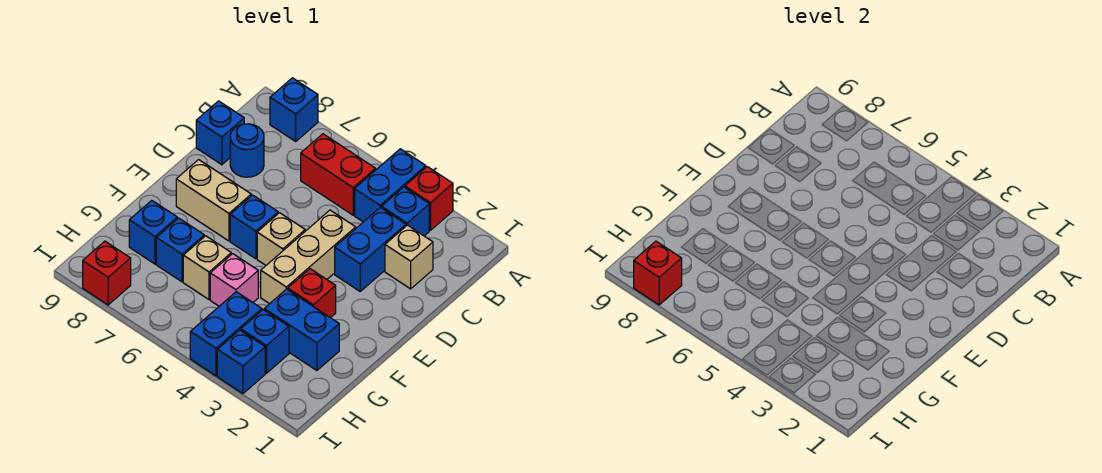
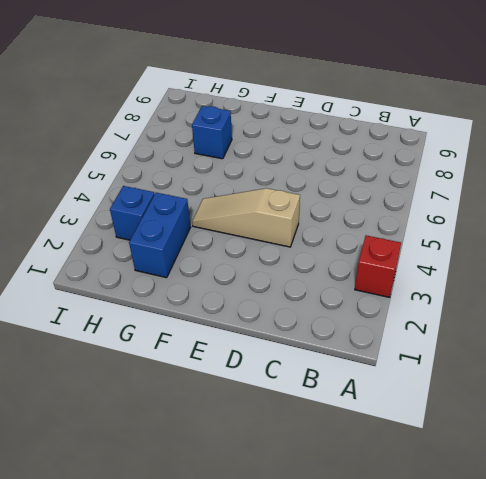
tan 1x3 slope [192,188,300,247] -> tan 1x3 brick [261,210,356,304]
none -> blue 1x2 brick [355,149,426,222]
none -> blue 1x1 brick [270,78,318,141]
none -> blue 1x1 brick [381,187,429,236]

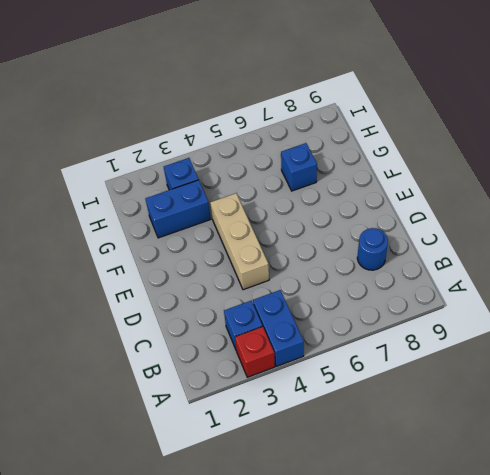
none -> blue 1x1 brick [270,78,318,141]
none -> red 1x2 brick [301,134,376,215]
none -> tan 1x1 brick [385,225,433,289]

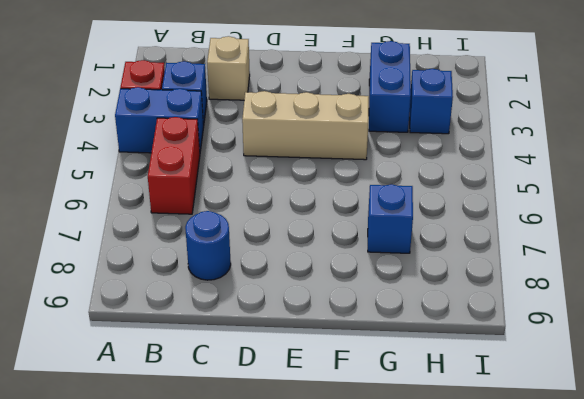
none -> blue 1x1 brick [270,78,318,141]
none -> blue 1x2 brick [335,207,406,291]
none -> blue 1x1 brick [196,101,244,165]

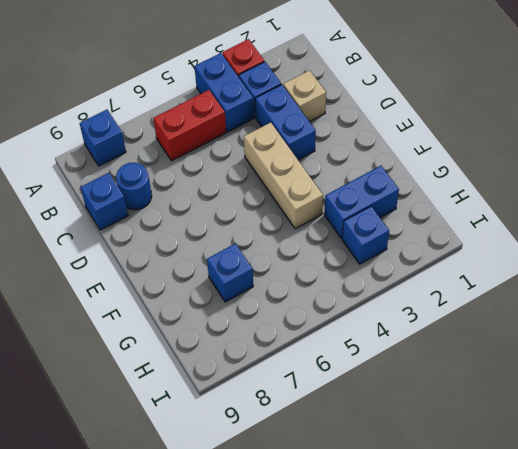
none -> tan 1x1 brick [257,213,305,265]
none -> blue 1x1 brick [230,195,278,259]
none -> tan 1x2 brick [176,160,251,241]

